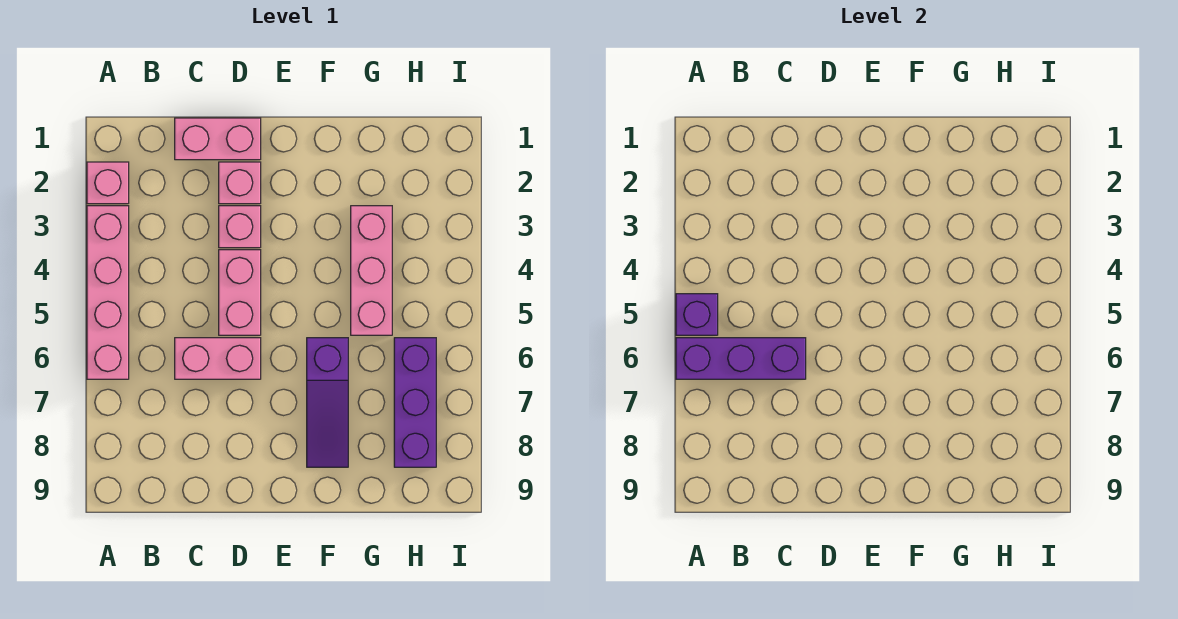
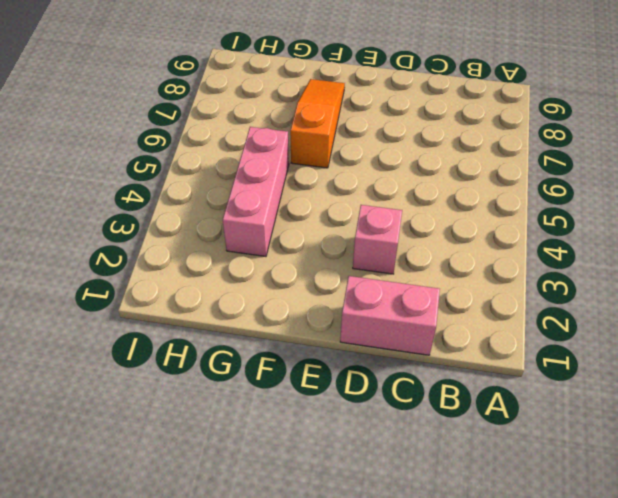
orange 1x3 slope [290,79,345,168] -> purple 1x3 slope [307,338,348,467]
none -> pink 1x1 brick [87,162,129,204]
none -> pink 1x4 brick [87,206,129,379]
none -> pink 1x2 brick [175,338,261,379]

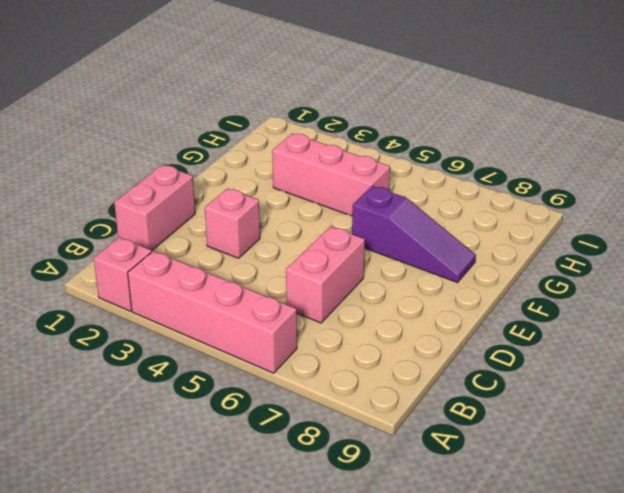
none -> pink 1x1 brick [219,162,261,204]
none -> pink 1x2 brick [219,250,261,335]
none -> purple 1x3 brick [394,338,436,467]

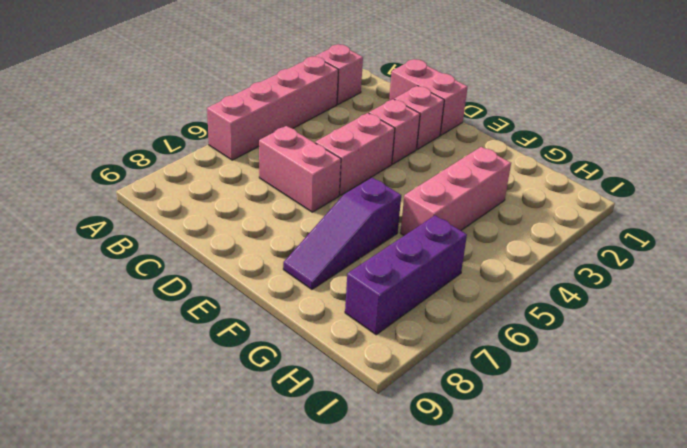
none -> purple 1x1 brick [676,294,718,335]
none -> purple 1x3 brick [676,338,806,379]

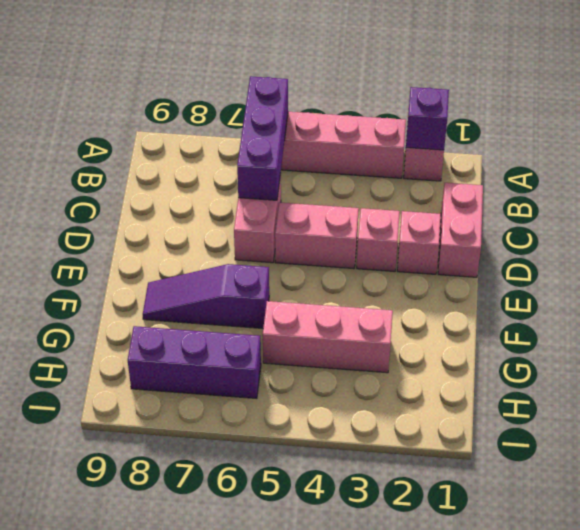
purple 1x1 brick [406,87,449,150] -> purple 1x1 brick moved to [676,294,718,335]

